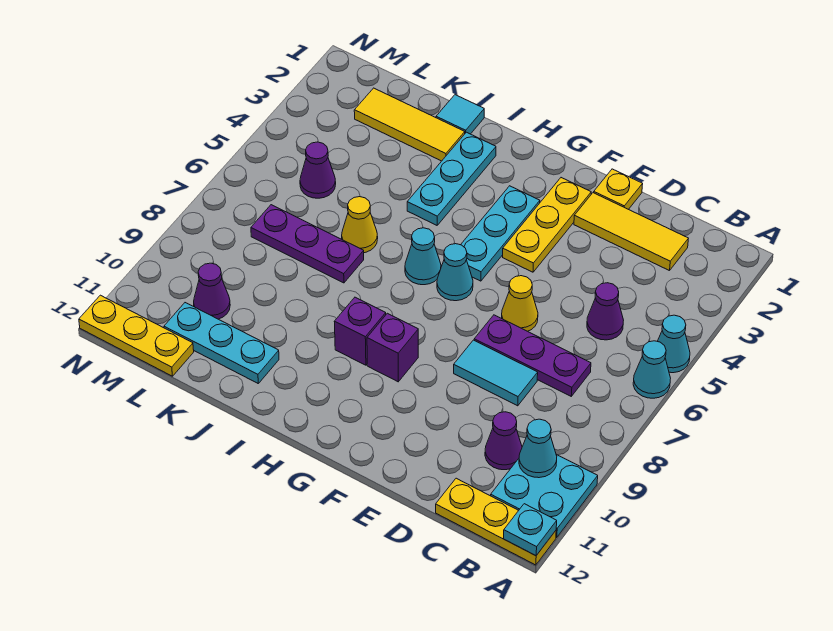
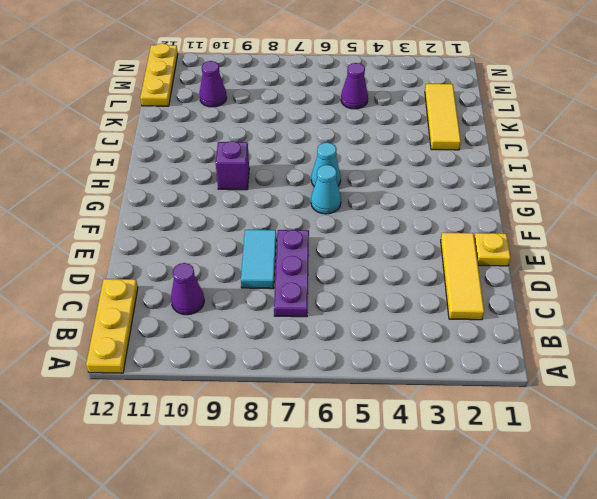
none -> cyan 1x1 cone [657,315,690,373]
none -> cyan 1x1 cone [633,341,671,398]
none -> cyan 2x2 plate [491,455,598,537]

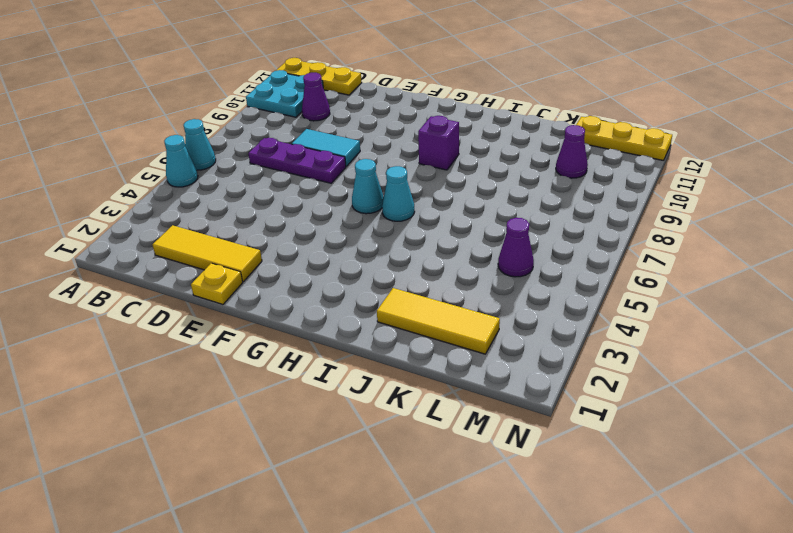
none -> purple 1x1 cone [587,283,623,340]
none -> yellow 1x1 cone [502,276,538,331]
none -> yellow 1x3 plate [503,178,591,272]

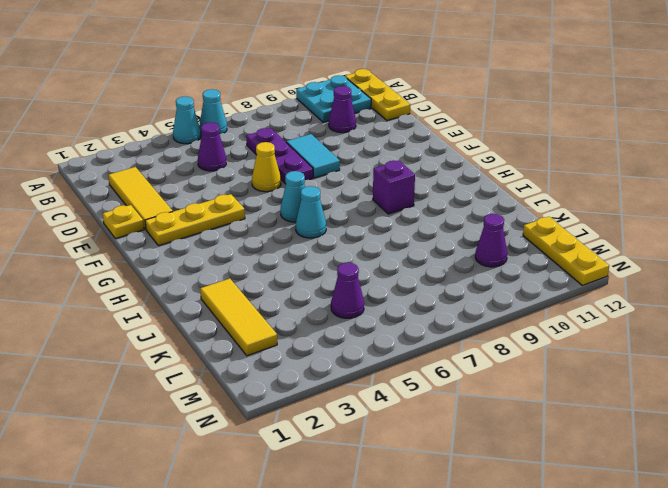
none -> cyan 1x3 plate [461,186,540,281]
none -> purple 1x1 brick [367,313,418,382]
none -> cyan 1x3 plate [407,132,496,225]

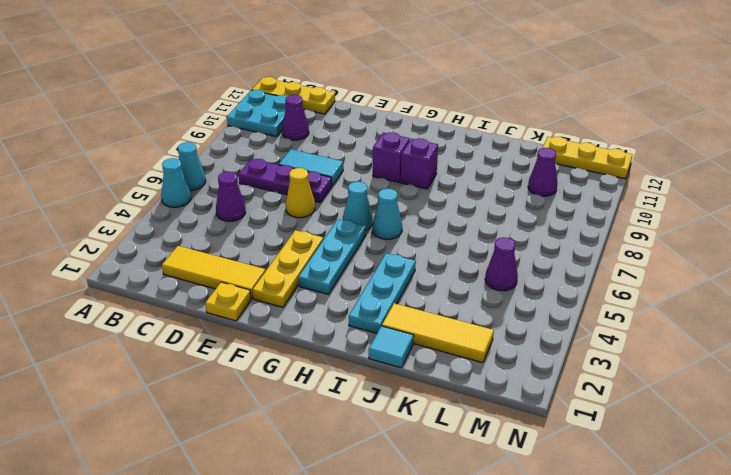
none -> yellow 1x1 cone [342,197,378,253]
none -> purple 1x3 plate [251,205,364,283]
none -> cyan 1x3 plate [164,303,279,383]

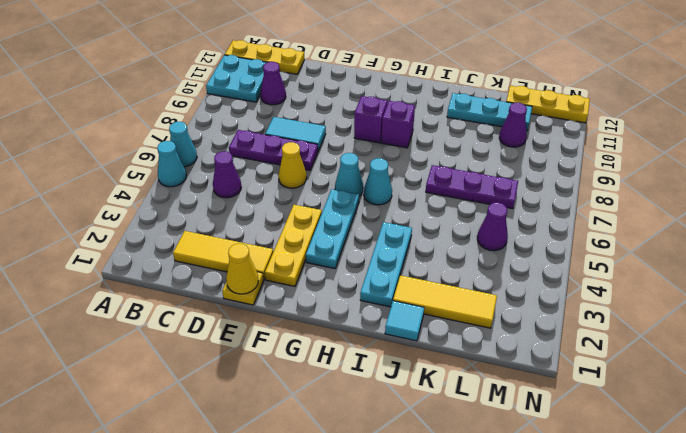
yellow 1x1 cone [226,244,258,294] -> yellow 1x1 cone moved to [342,197,378,253]
none -> cyan 1x1 plate [504,504,557,556]
none -> cyan 1x1 cone [519,419,557,478]

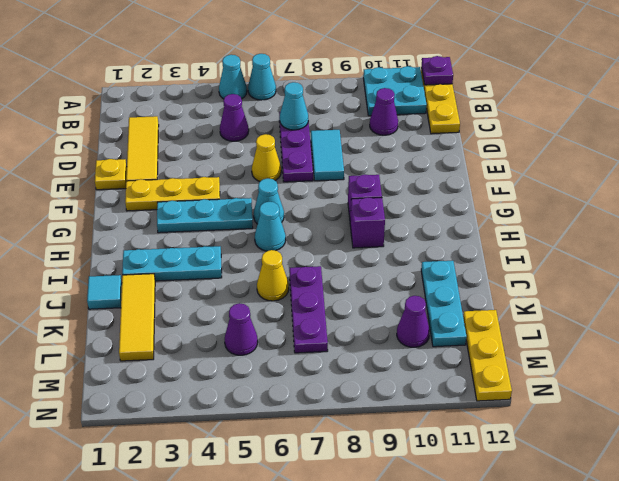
purple 1x1 plate [421,56,453,85] -> cyan 1x1 plate [504,504,557,556]
cyan 1x1 cone [280,82,308,130] -> cyan 1x1 cone moved to [519,419,557,478]

